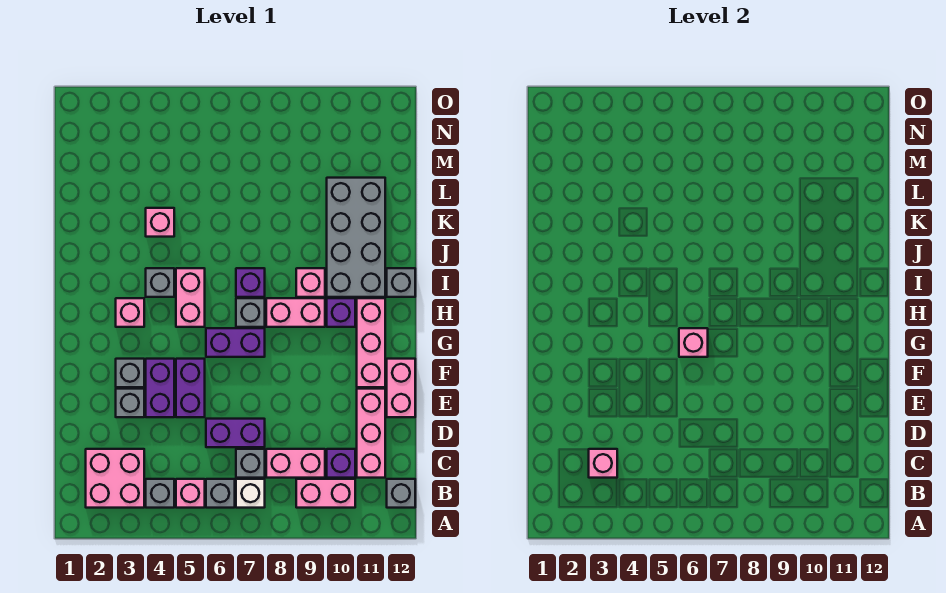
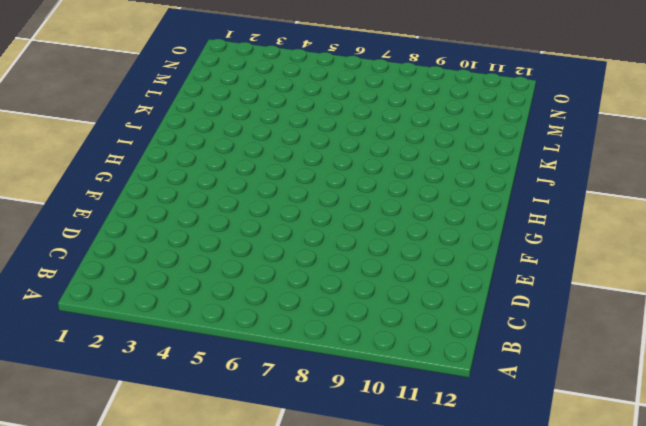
none -> pink 2x2 brick [86,449,144,508]
none -> grey 1x1 brick [146,479,174,508]
none -> pink 1x1 brick [176,479,205,508]
none -> grey 1x1 brick [206,479,235,508]

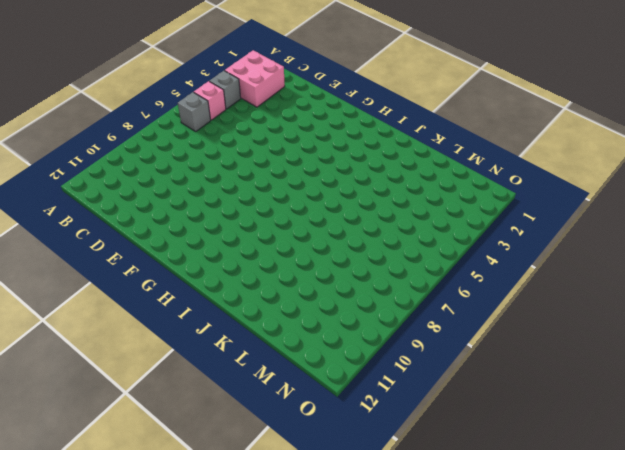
none -> white 1x1 brick [236,479,265,508]
none -> pink 1x2 brick [296,479,355,508]
none -> grey 1x1 brick [387,479,415,508]
none -> grey 1x1 brick [236,449,265,478]

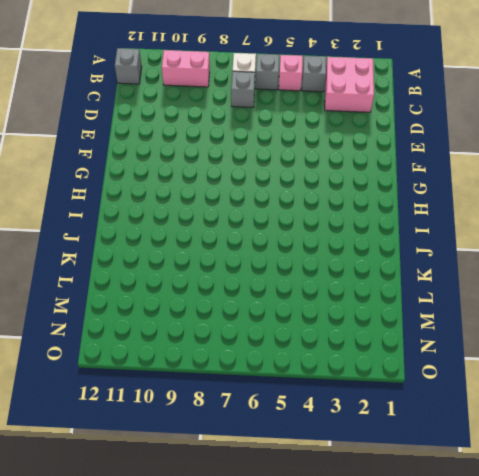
none -> pink 1x2 brick [266,449,325,478]
none -> purple 1x1 brick [327,449,355,478]
none -> pink 1x3 brick [357,389,385,478]
none -> purple 1x2 brick [206,419,265,447]

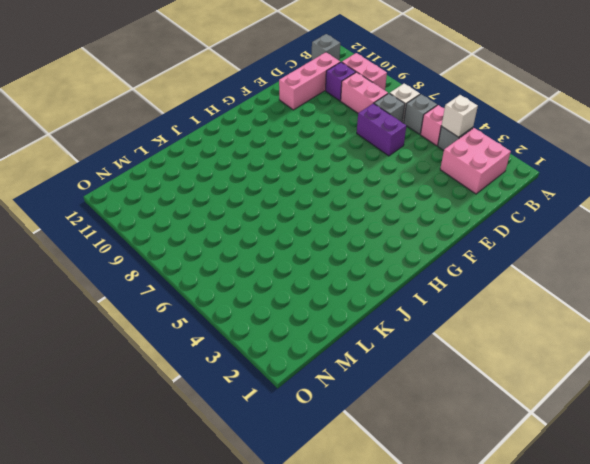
white 1x1 brick [442,95,478,137] -> none
none -> grey 1x1 brick [116,389,144,417]
none -> purple 1x2 brick [146,359,174,417]
none -> purple 1x2 brick [176,359,205,417]
none -> pink 1x2 brick [387,359,415,417]

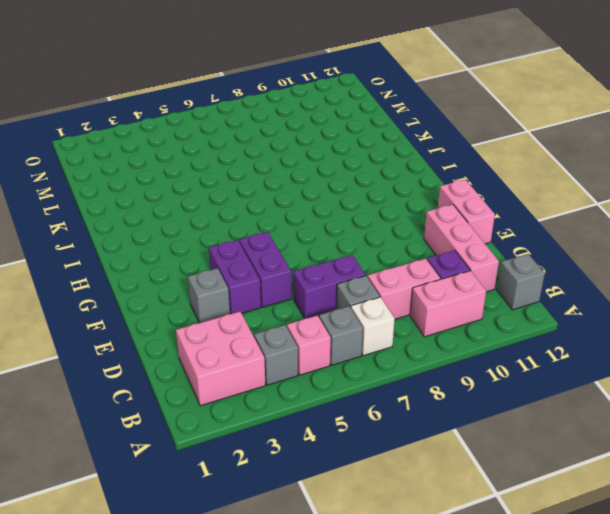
none -> grey 1x1 brick [116,359,144,387]
none -> pink 1x3 brick [357,298,385,387]
none -> purple 1x2 brick [206,328,265,357]
none -> pink 1x1 brick [116,298,144,327]

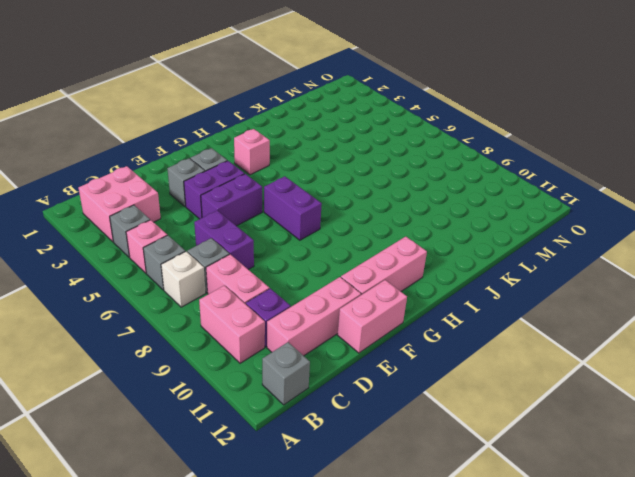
none -> pink 1x2 brick [176,268,205,327]
none -> grey 1x1 brick [236,298,265,327]
none -> pink 1x2 brick [266,298,325,327]
none -> purple 1x1 brick [327,298,355,327]

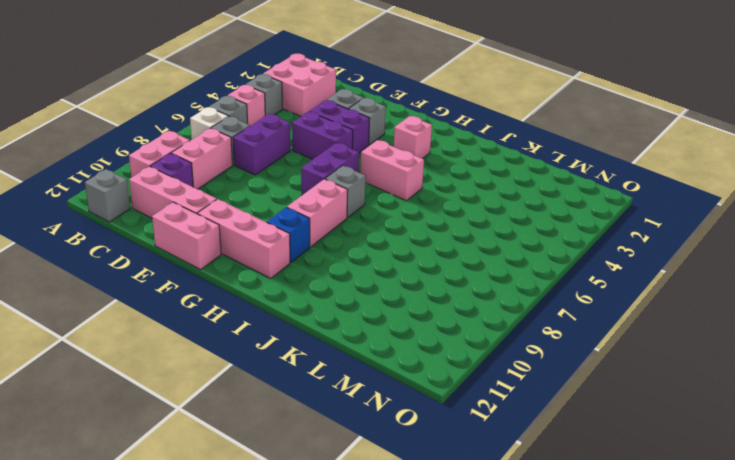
blue 1x1 brick [267,207,310,262] -> purple 1x1 brick [327,298,355,327]
none -> grey 1x1 brick [146,268,174,297]
none -> purple 1x1 brick [236,268,265,297]
none -> pink 1x1 brick [296,268,325,297]
none -> grey 2x4 brick [327,178,385,297]

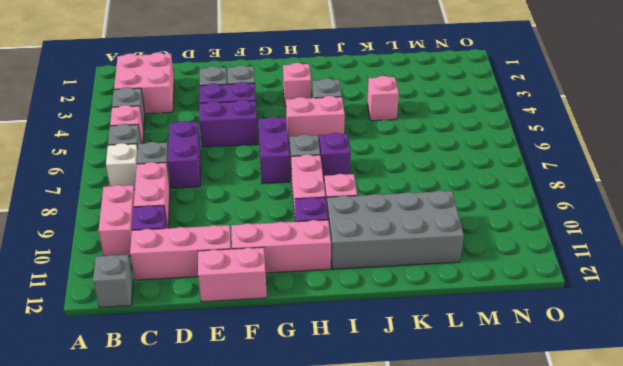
none -> grey 1x1 brick [387,268,415,297]
none -> pink 1x1 brick [589,449,617,478]
none -> pink 1x1 brick [679,328,708,357]

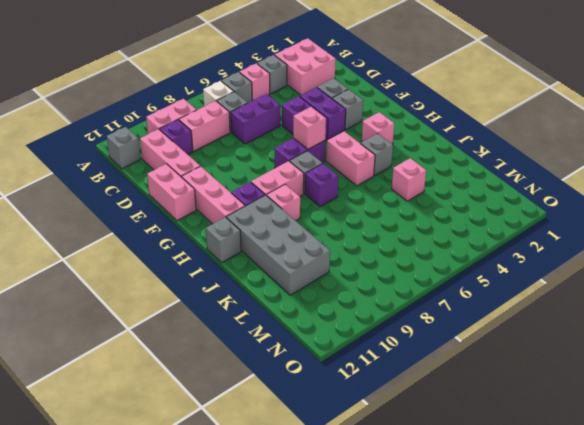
none -> pink 1x1 brick [589,449,617,478]

